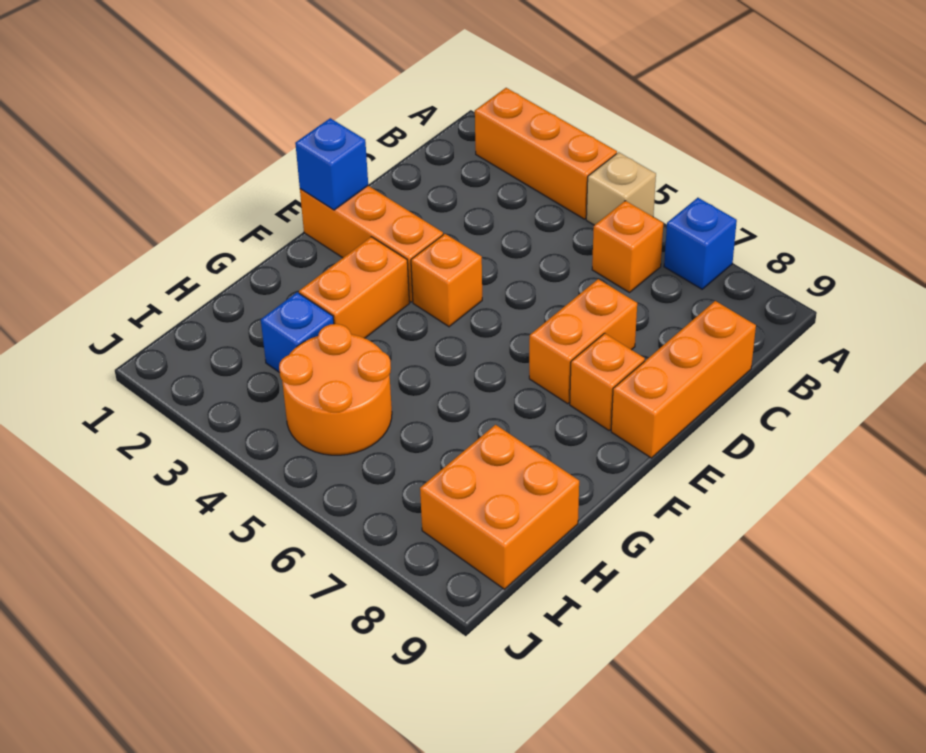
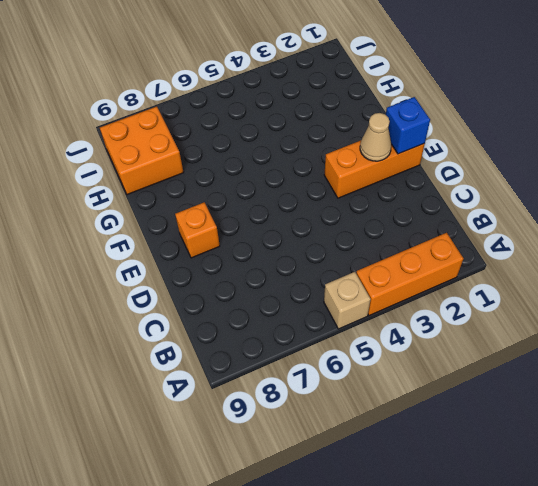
tan 1x1 cone [360,113,391,161] -> none
none -> blue 1x1 brick [664,198,737,289]
none -> orange 1x1 brick [592,201,663,293]
none -> orange 1x3 brick [611,301,756,458]

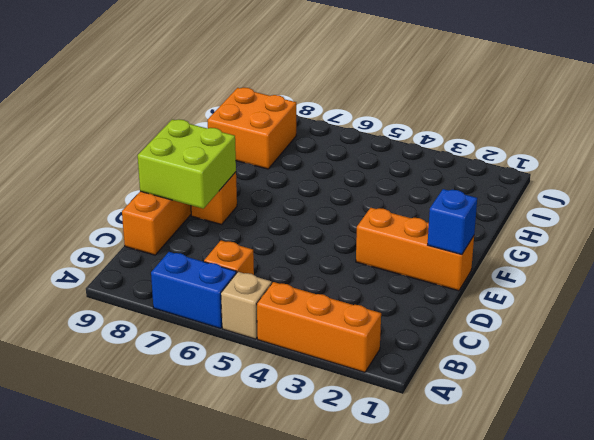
blue 1x2 brick [151,252,236,329] -> blue 1x1 brick [664,198,737,289]
lime 2x2 brick [138,119,236,209] -> none
none -> orange 1x2 brick [529,279,637,404]
none -> orange 1x1 brick [411,234,482,327]
none -> orange 1x2 brick [299,237,410,338]

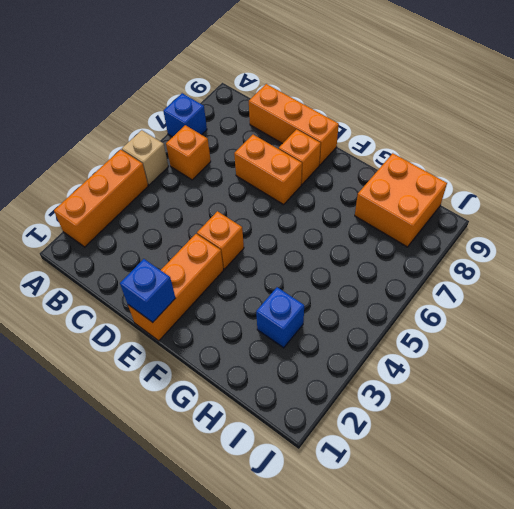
none -> orange 1x2 brick [299,237,410,338]
none -> orange 2x2 round brick [279,324,392,455]

